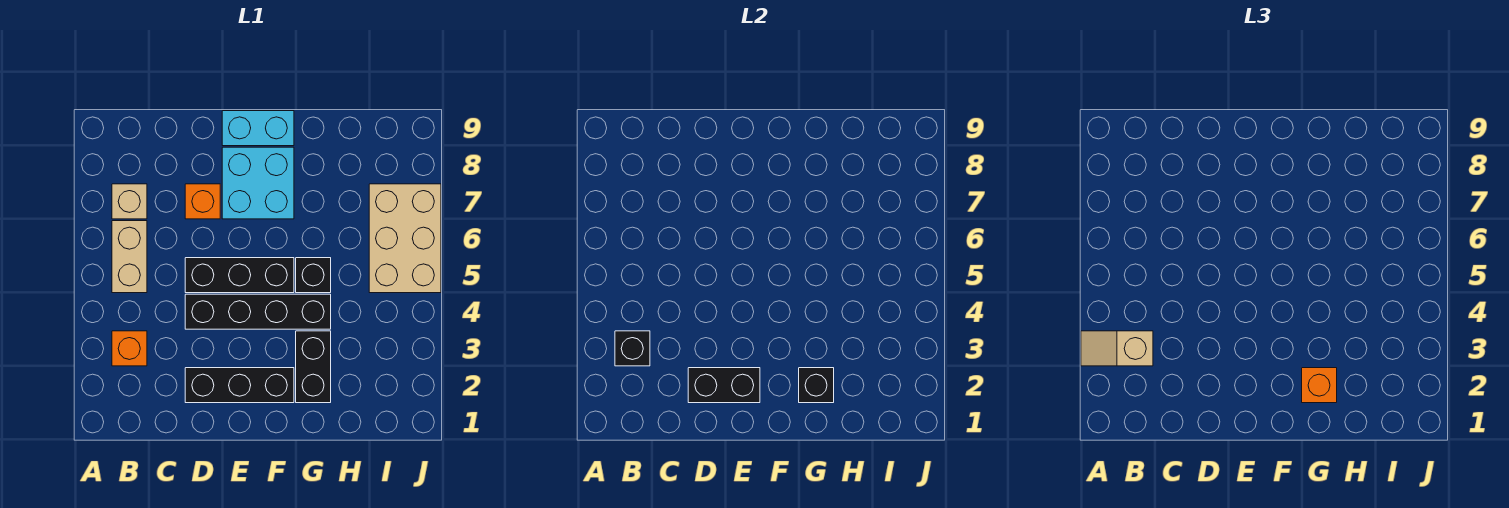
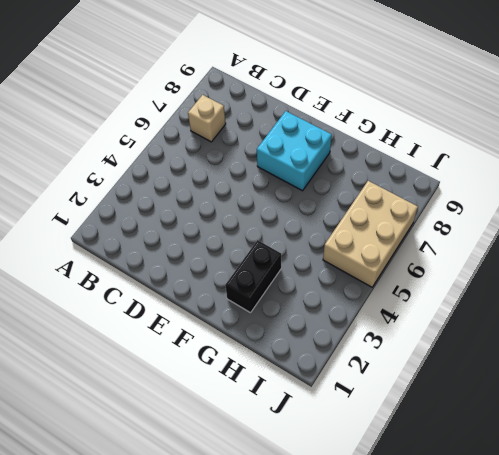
none -> orange 1x1 brick [112,331,147,366]
none -> tan 1x2 brick [112,221,147,293]
none -> black 1x3 brick [185,368,294,403]

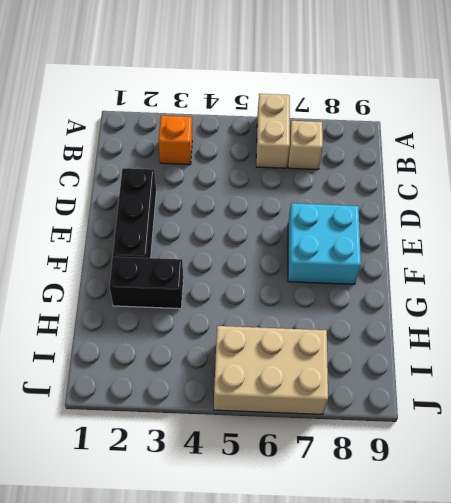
tan 1x2 brick [256,94,290,168] -> tan 1x2 brick turned to [112,221,147,293]
none -> black 1x4 brick [185,294,331,329]
none -> black 1x3 brick [185,258,294,293]
none -> orange 1x1 brick [185,184,220,219]

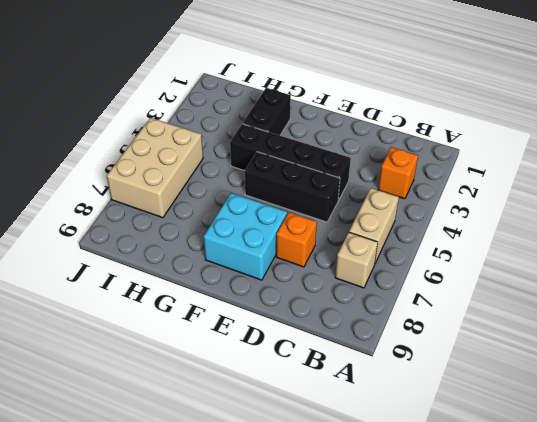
none -> black 1x3 brick [185,368,294,403]
none -> cyan 1x2 brick [222,111,294,146]
none -> black 1x1 brick [296,258,331,293]

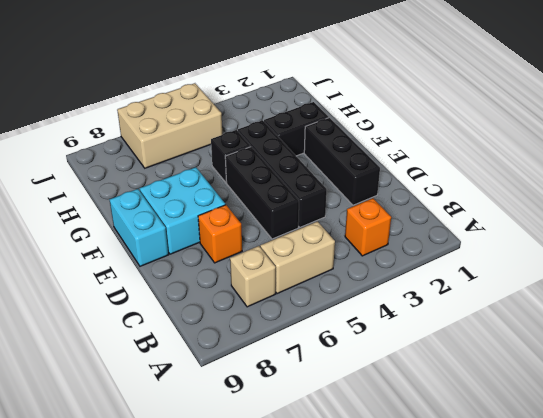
none -> black 1x1 brick [615,331,650,366]
none -> black 1x2 brick [688,368,760,403]
none -> black 1x1 brick [799,368,834,403]

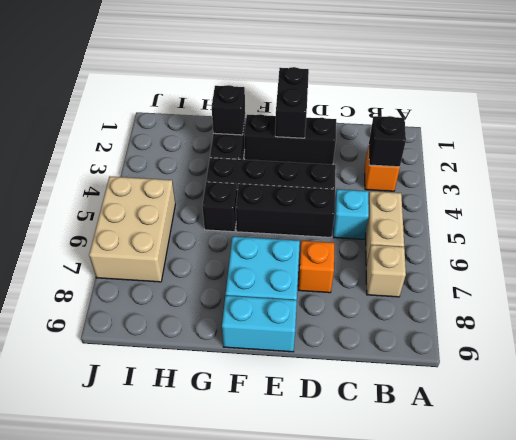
cyan 1x1 brick [333,189,369,239] -> none
black 1x2 brick [275,67,309,138] -> black 1x2 brick turned to [688,368,760,403]
none -> tan 1x2 slope [1081,331,1153,366]
none -> orange 1x1 brick [1302,368,1337,403]

